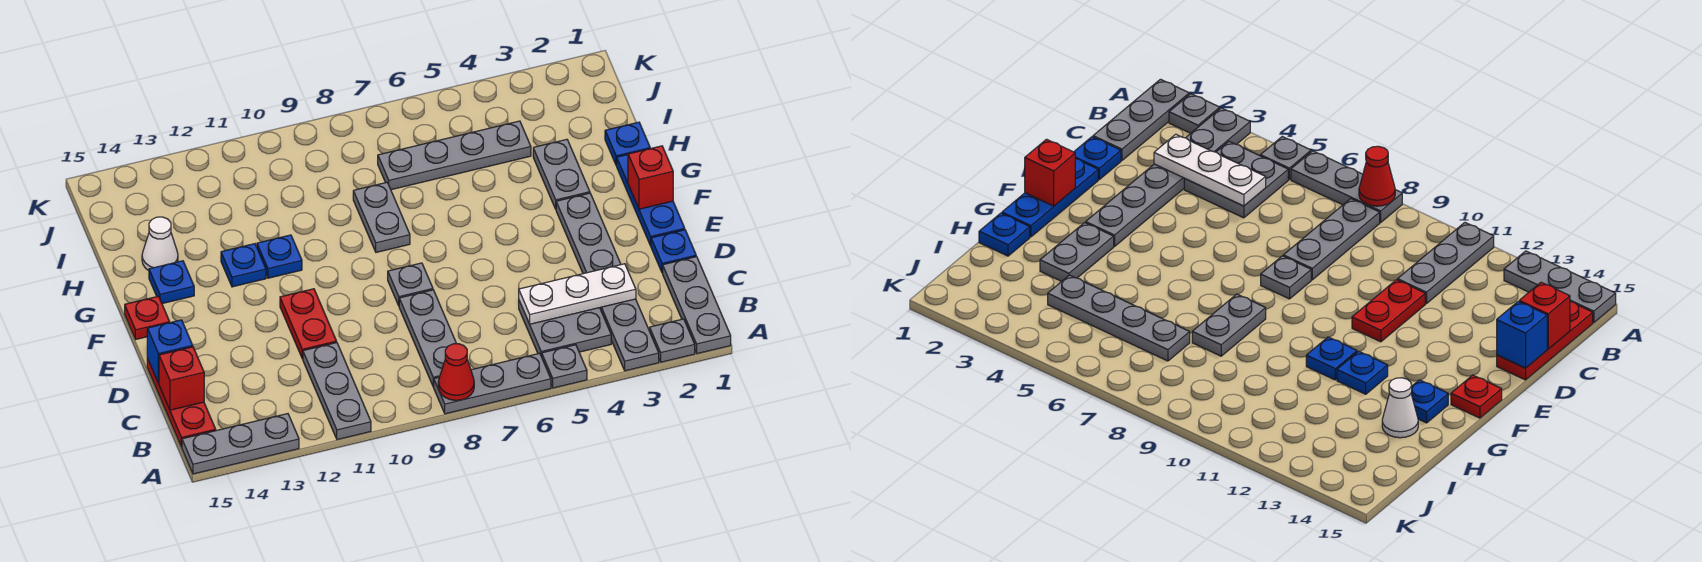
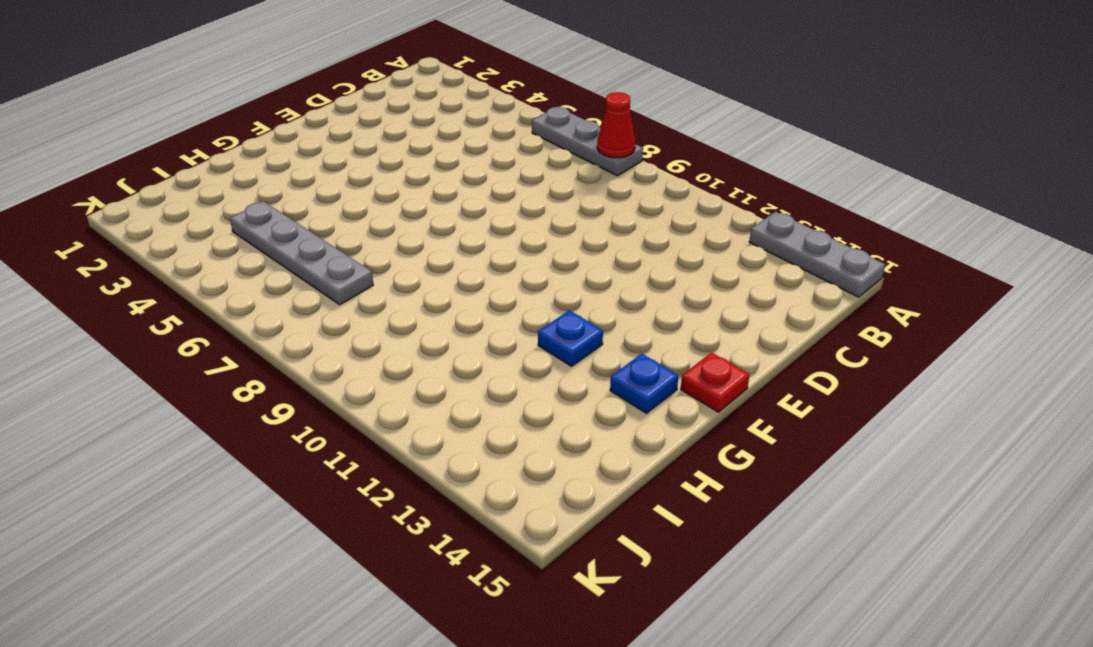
none -> grey 1x3 plate [663,257,731,354]
none -> grey 1x1 plate [650,319,695,362]
none -> grey 1x6 plate [556,193,659,371]

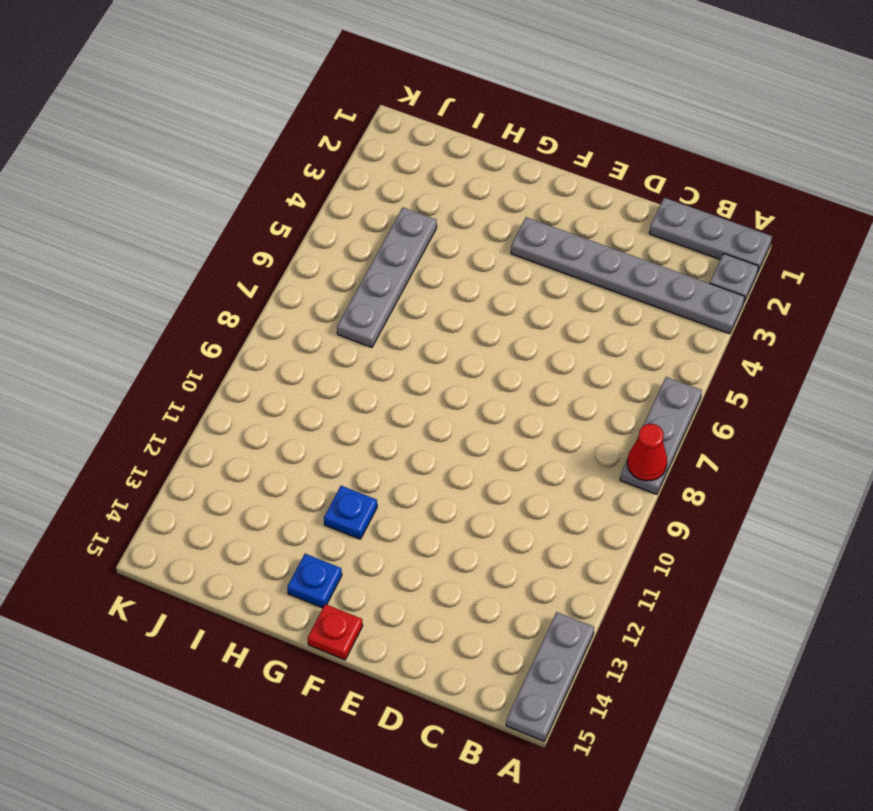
none -> grey 1x1 plate [542,345,587,388]
none -> grey 1x3 plate [303,343,371,440]
none -> grey 2x2 plate [519,301,611,357]

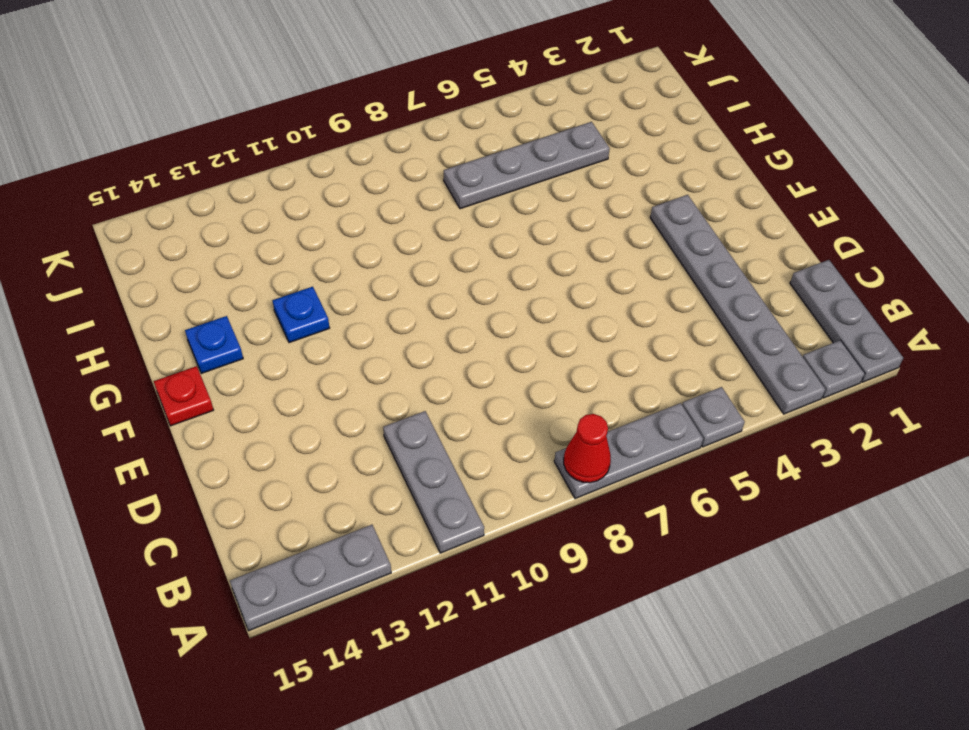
none -> grey 2x2 plate [519,301,611,357]
none -> grey 1x3 plate [399,290,457,387]
none -> red 1x3 plate [147,358,216,447]

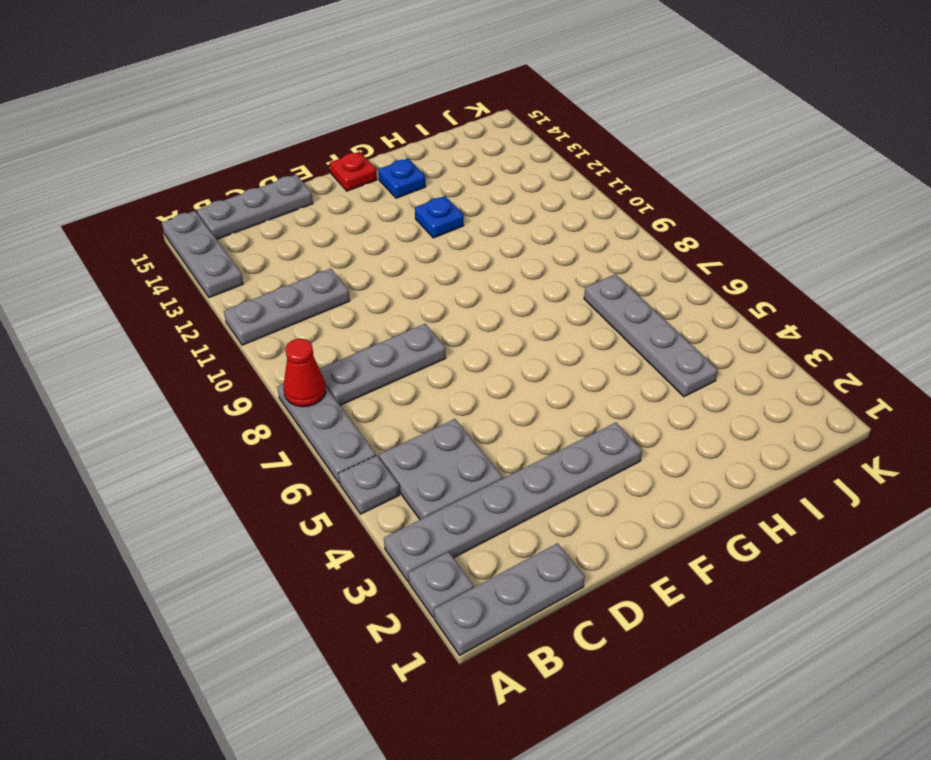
grey 1x3 plate [197,175,313,239] -> red 1x3 plate [147,358,216,447]
none -> blue 1x1 plate [651,230,696,273]
none -> red 1x2 plate [280,289,337,359]
none -> blue 1x3 plate [617,155,685,246]

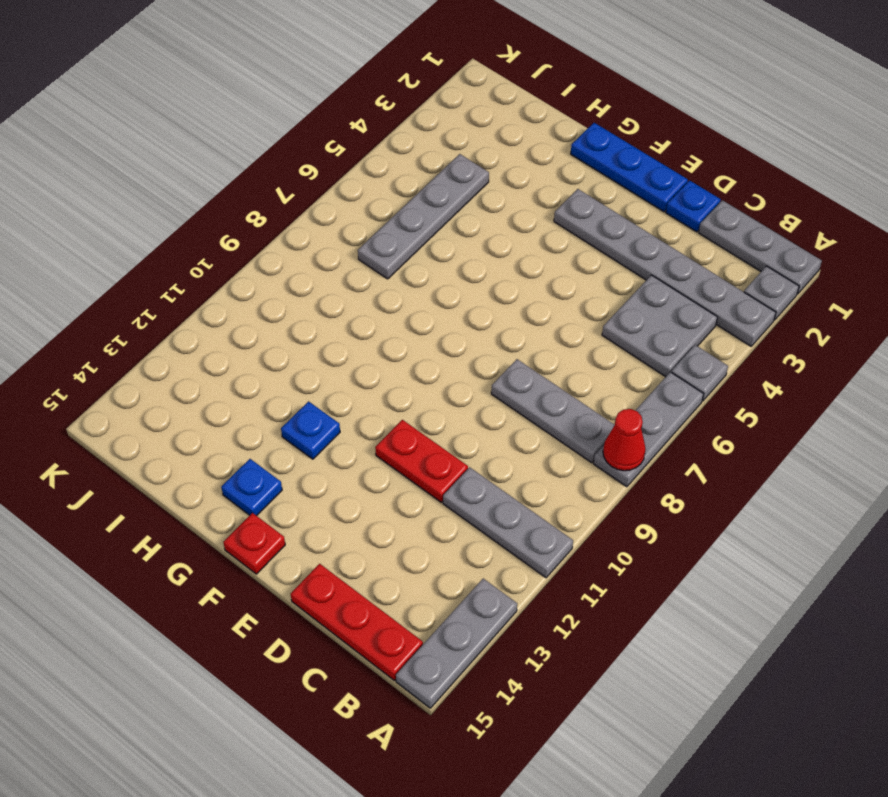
none -> grey 1x1 plate [388,263,433,305]
none -> grey 1x2 plate [533,139,590,209]
none -> grey 1x2 plate [353,182,410,252]

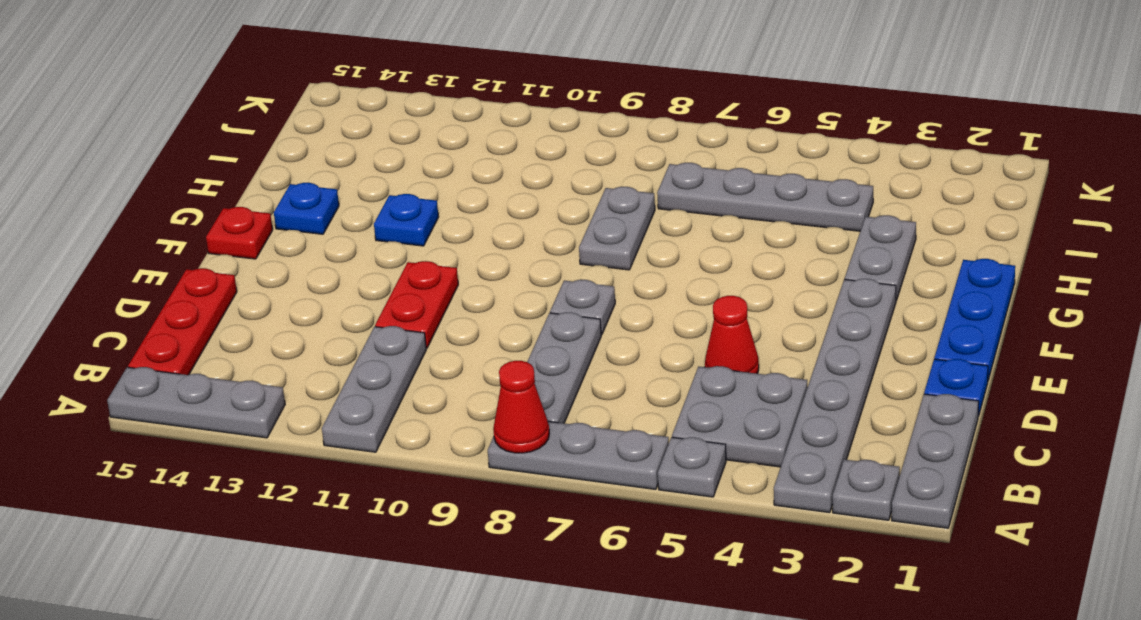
red 1x1 cone [705,296,759,374] -> none
none -> blue 1x1 plate [257,235,302,278]
none -> blue 1x1 plate [605,122,650,165]
none -> white 1x1 cone [142,217,178,271]

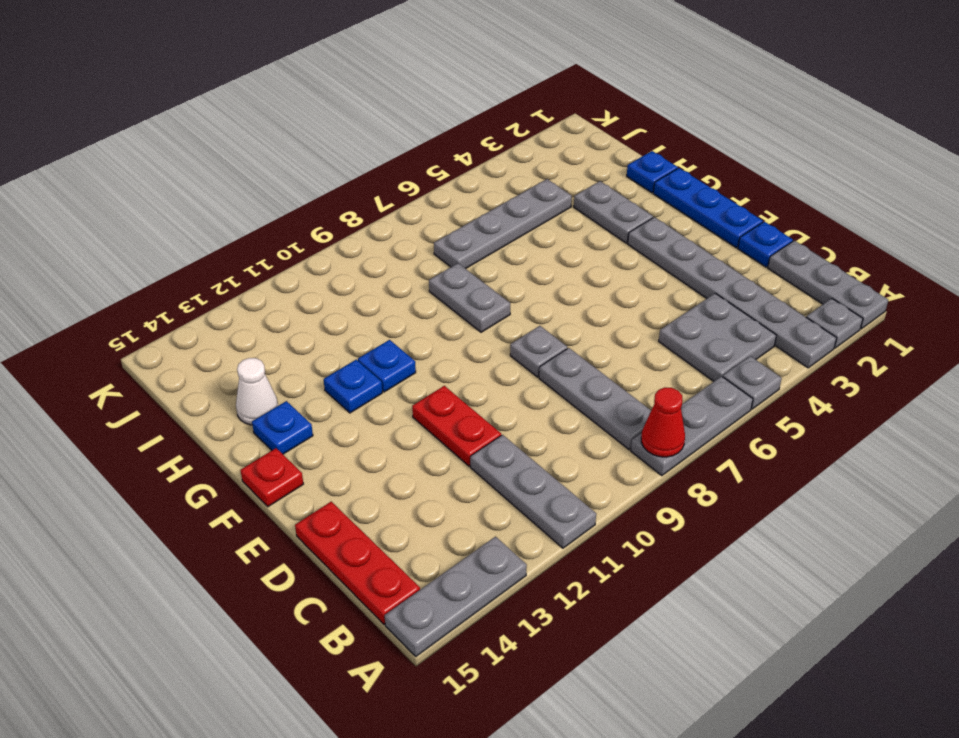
none -> white 1x3 plate [519,264,636,324]
none -> red 1x1 brick [159,347,204,410]
none -> blue 1x1 brick [147,320,193,383]

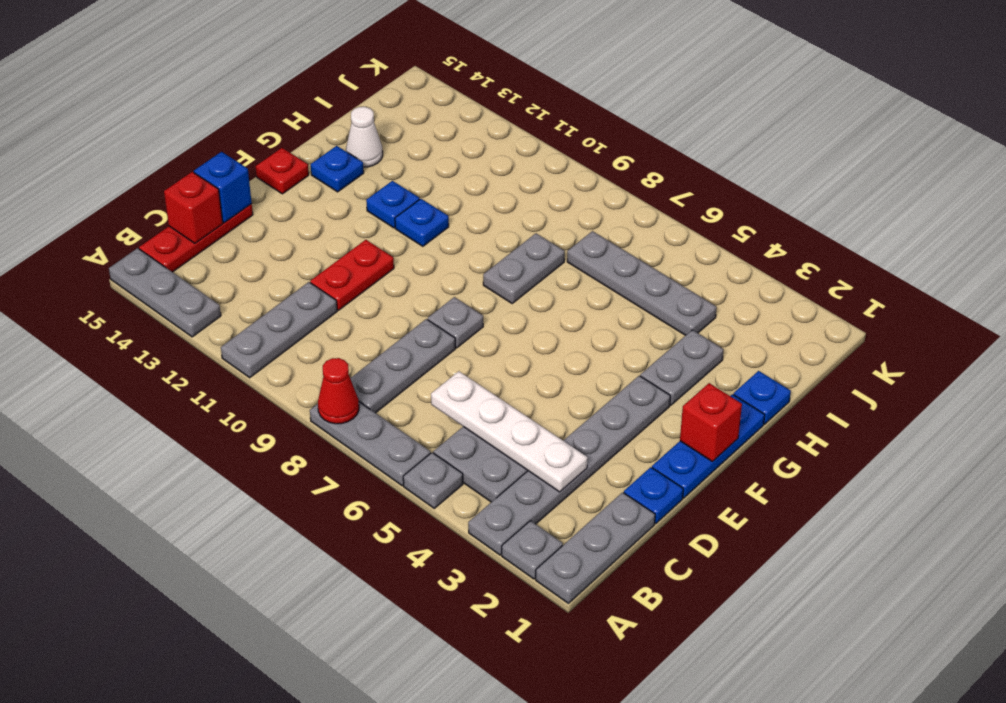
white 1x4 plate [431,371,588,492] -> white 1x3 plate [519,264,636,324]

